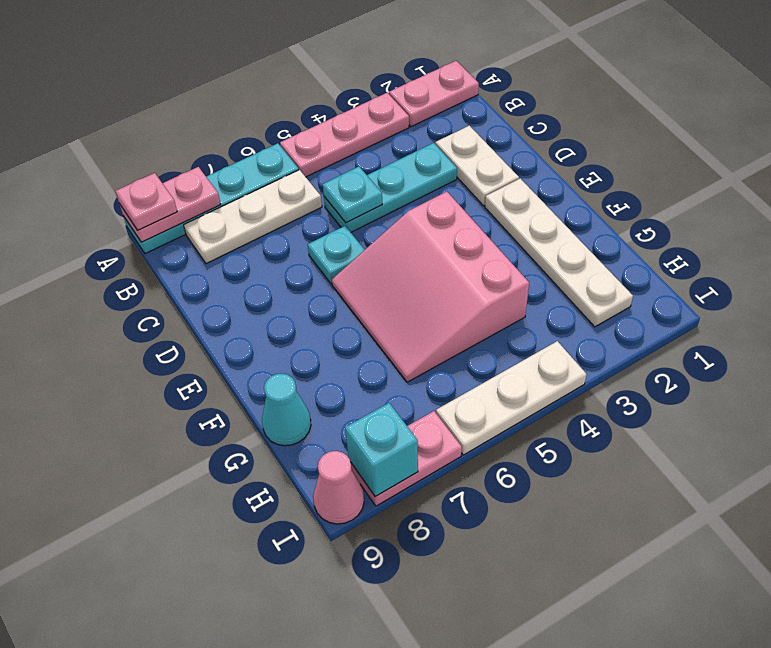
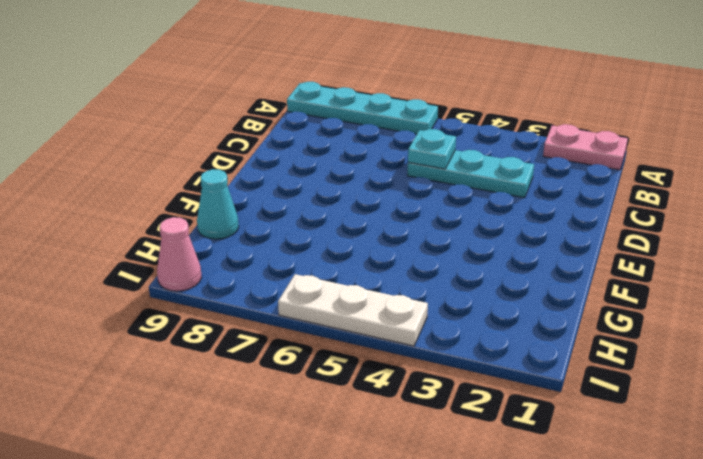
none -> pink 1x3 plate [280,93,409,177]
none -> white 1x3 plate [184,170,322,264]
none -> white 1x2 plate [435,126,519,206]

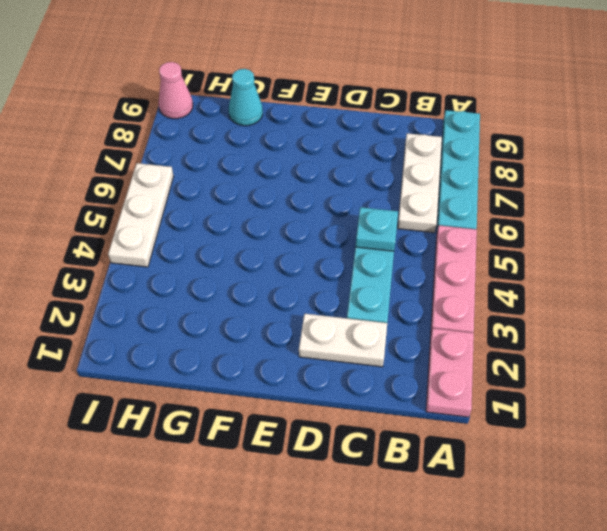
none -> cyan 1x1 plate [308,226,365,284]
none -> white 1x4 plate [485,179,633,327]
none -> pink 3x3 slope [332,192,529,382]

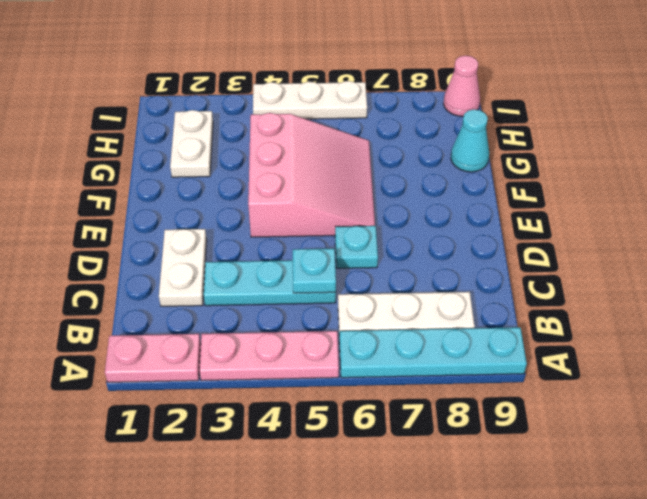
white 1x2 plate [170,110,213,177] -> white 1x4 plate [485,179,633,327]
none -> pink 1x2 plate [351,411,462,506]
none -> pink 1x2 plate [120,167,221,242]
none -> cyan 1x1 brick [345,403,418,497]

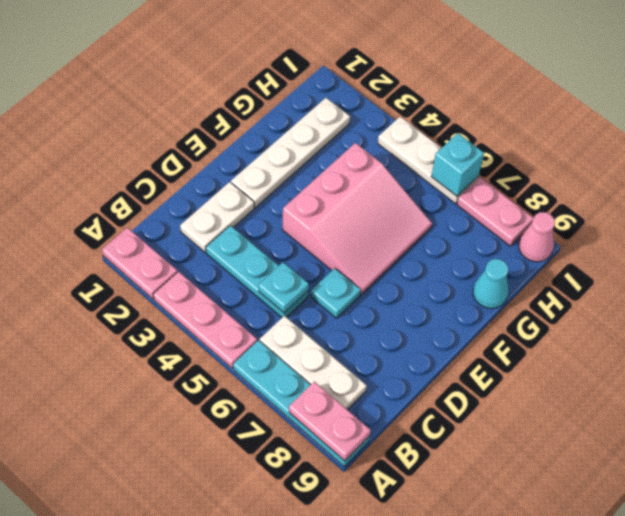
cyan 1x1 brick [431,133,484,196] -> cyan 1x1 brick moved to [345,403,418,497]
none -> pink 1x1 plate [116,173,177,230]

